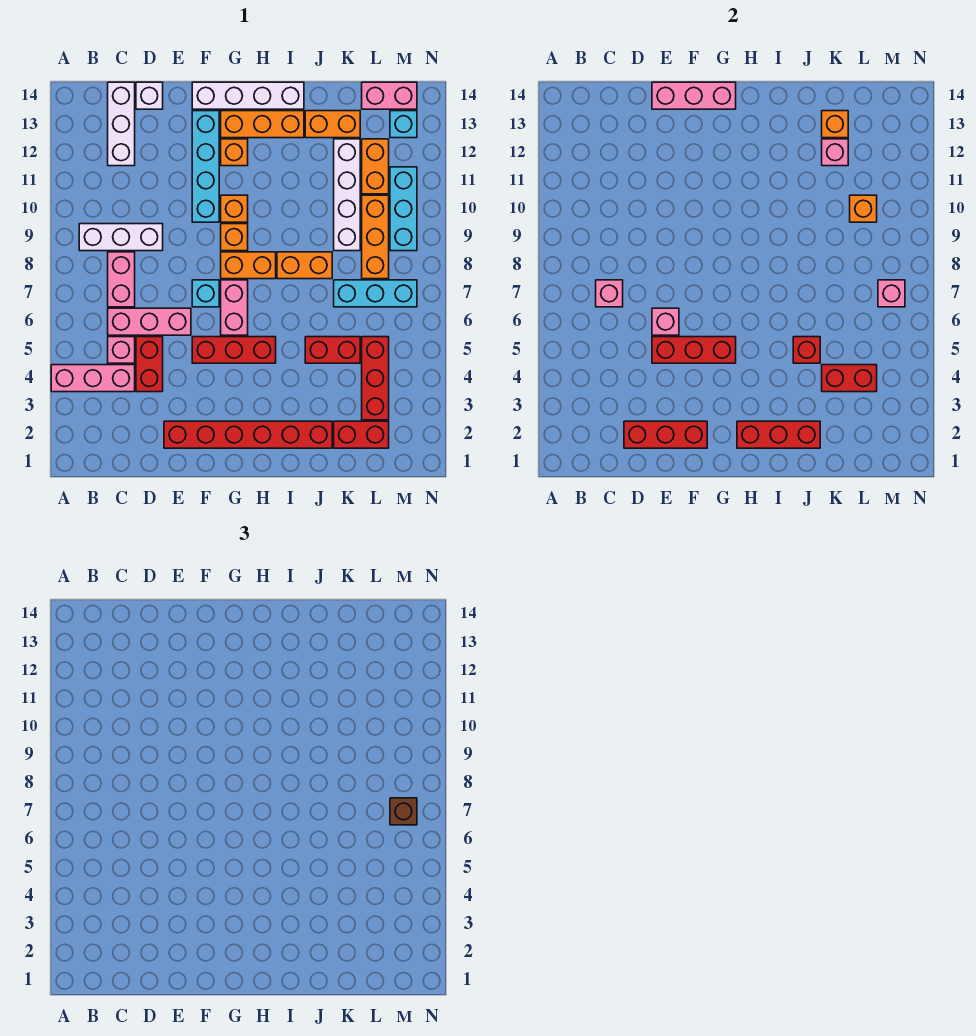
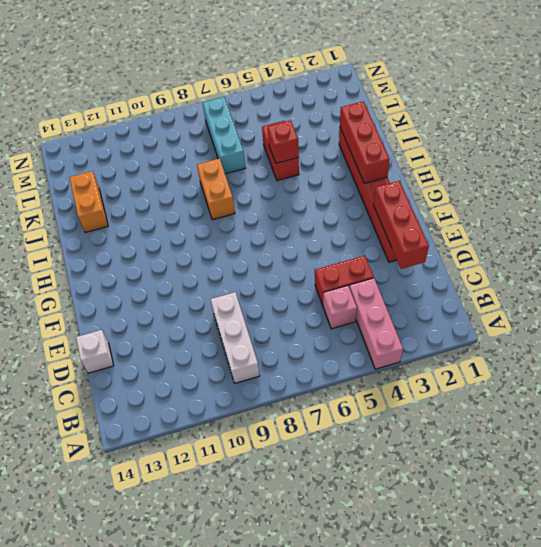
none -> pink 1x3 brick [108,308,191,335]
none -> pink 1x2 brick [108,252,135,307]
none -> white 1x3 brick [108,82,135,166]
none -> red 1x3 brick [192,337,276,363]

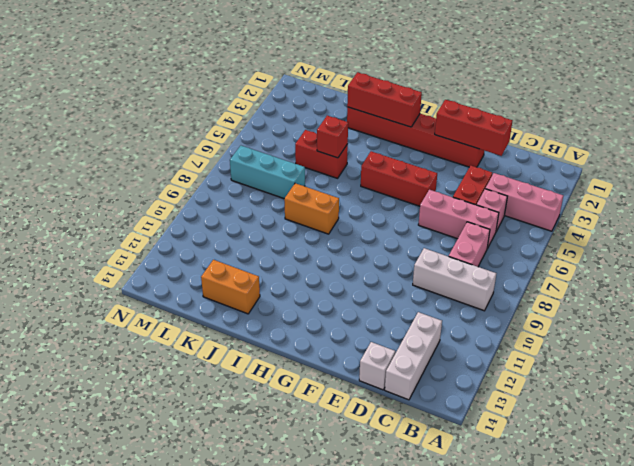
none -> cyan 1x1 brick [192,280,219,307]
none -> cyan 1x4 brick [192,111,219,222]
none -> white 1x4 brick [192,82,304,109]
none -> pink 1x2 brick [221,280,248,335]

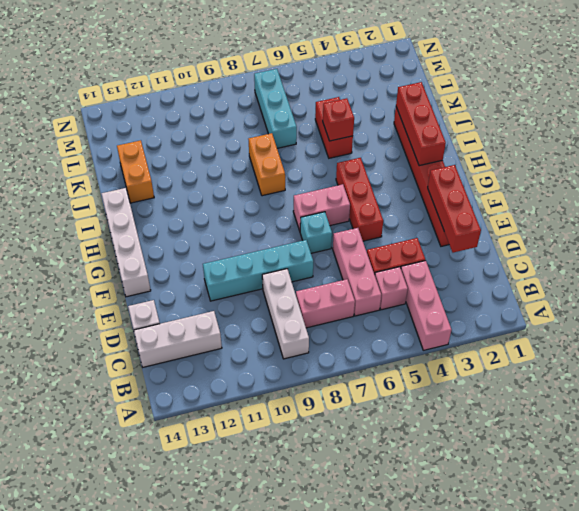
cyan 1x4 brick [203,240,313,301] -> cyan 1x4 brick moved to [192,111,219,222]
none -> orange 1x2 brick [221,252,276,279]
none -> orange 1x1 brick [221,224,248,251]
none -> orange 1x1 brick [221,195,248,222]
none -> orange 1x1 brick [221,139,248,166]

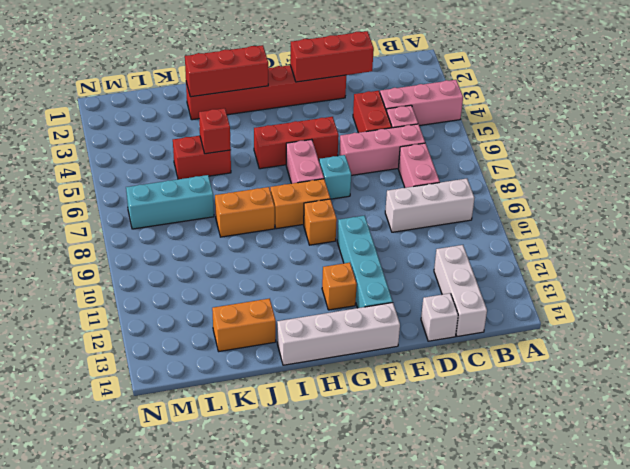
none -> orange 1x1 brick [221,195,248,222]
none -> orange 1x3 brick [221,111,304,138]
none -> red 1x2 brick [334,421,389,448]
none -> white 1x4 brick [334,139,360,251]

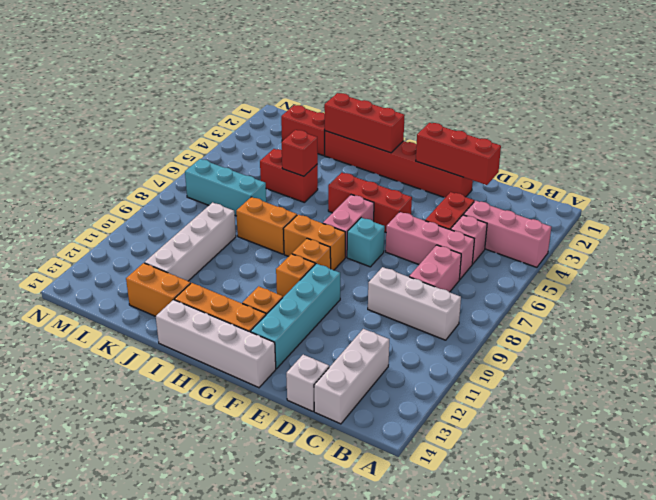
none -> red 1x3 brick [362,337,389,420]
none -> orange 1x3 brick [362,195,389,279]
none -> orange 1x2 brick [362,139,389,194]
none -> pink 1x2 brick [362,82,417,109]

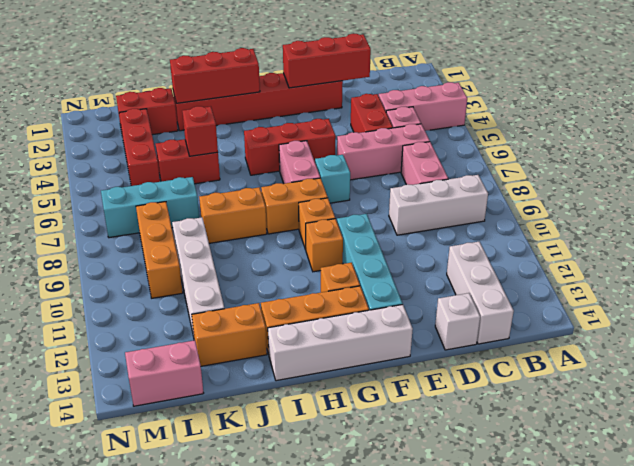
none -> orange 1x2 brick [362,139,389,194]
none -> cyan 1x3 brick [390,167,417,251]
none -> cyan 1x1 brick [390,111,417,138]
none -> pink 1x1 brick [596,280,623,307]

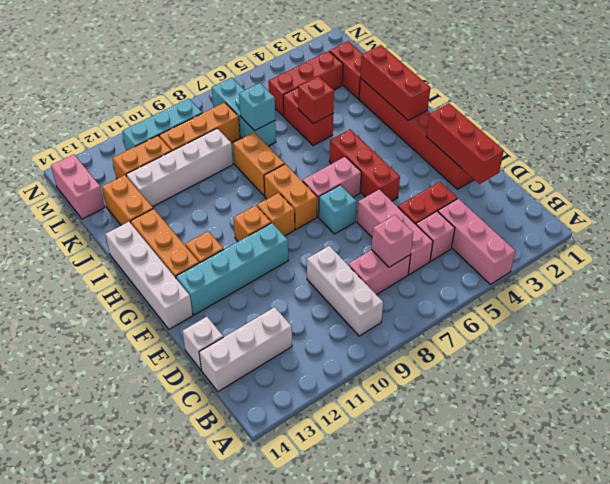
cyan 1x1 brick [239,83,275,131] -> cyan 1x1 brick moved to [390,111,417,138]
none -> red 1x3 brick [652,337,736,363]
none -> pink 1x1 brick [652,308,679,335]
none -> pink 1x3 brick [652,82,736,109]
none -> red 1x2 brick [822,365,877,392]

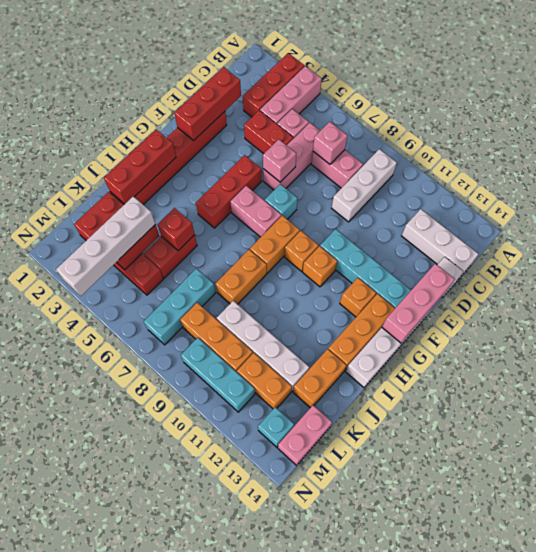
red 1x3 brick [243,53,304,117] -> red 1x3 brick moved to [652,337,736,363]
white 1x4 brick [56,196,155,296] -> none
none -> pink 1x1 brick [822,139,848,166]
none -> orange 1x1 brick [822,111,848,138]
none -> orange 1x1 brick [850,195,877,222]
none -> pink 1x1 brick [878,280,905,307]

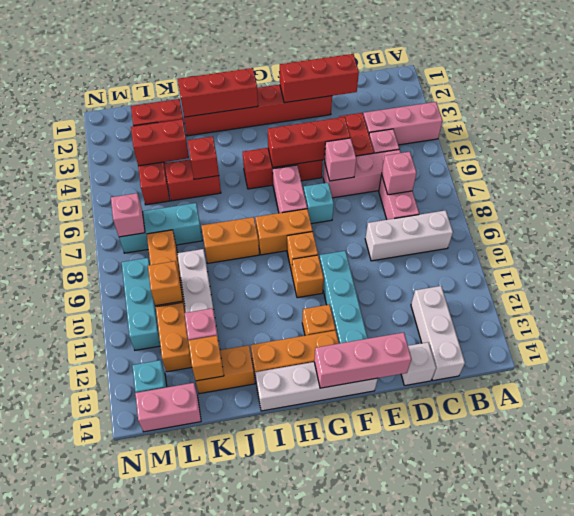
none -> brown 1x1 brick [390,798,417,825]

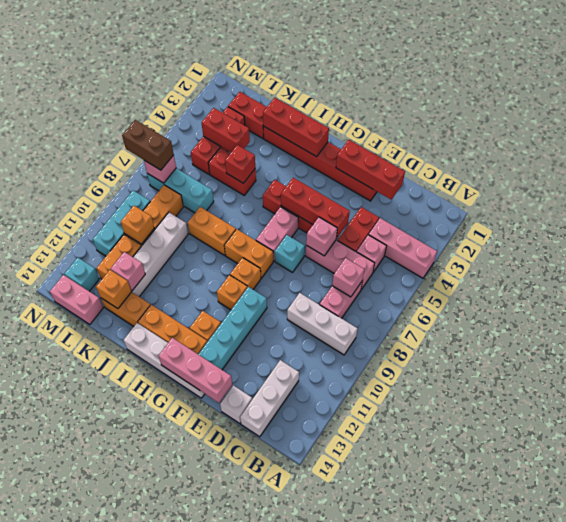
brown 1x2 brick [122,120,174,170] -> brown 1x1 brick [390,798,417,825]

